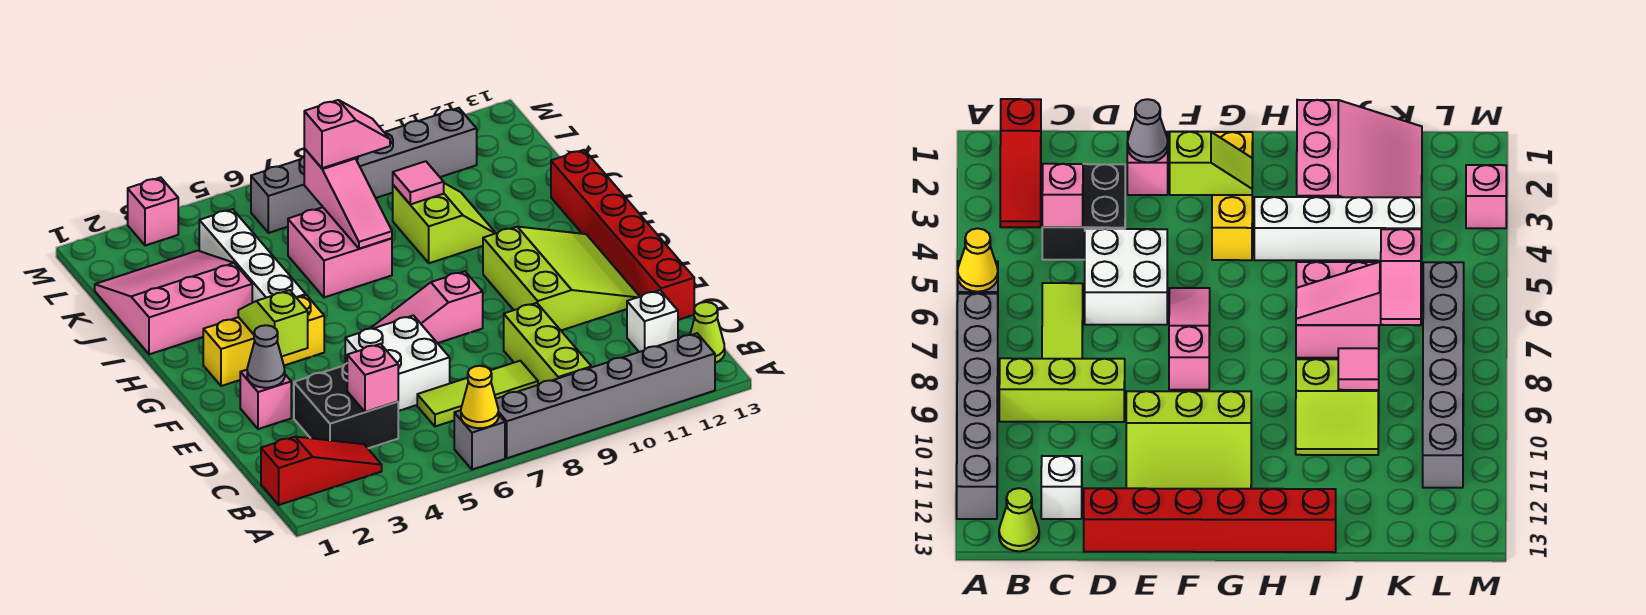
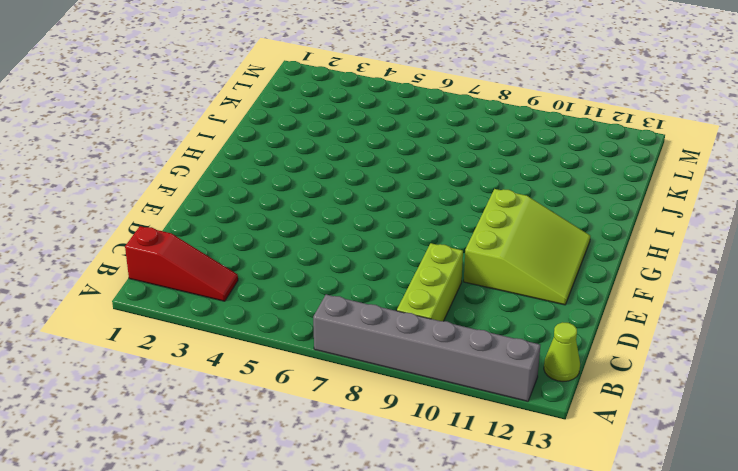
none -> grey 1x1 brick [454,410,505,470]
none -> black 2x2 brick [294,364,398,448]
none -> lime 1x3 tile [417,361,538,427]

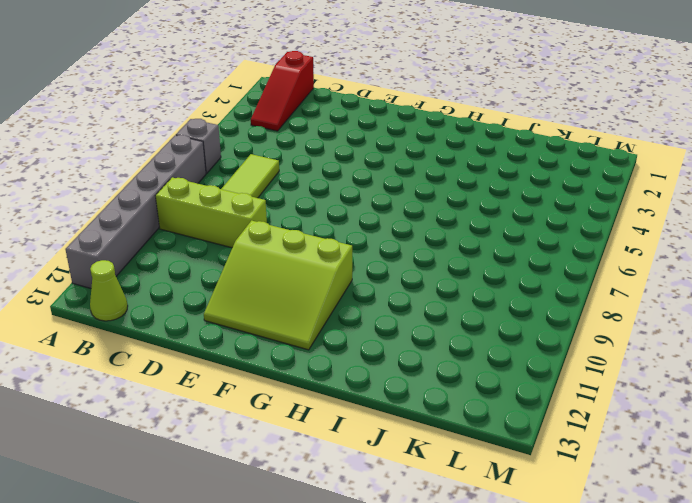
none -> black 2x2 brick [294,364,398,448]
none -> white 1x1 brick [627,290,678,352]
none -> white 2x2 brick [345,315,450,411]

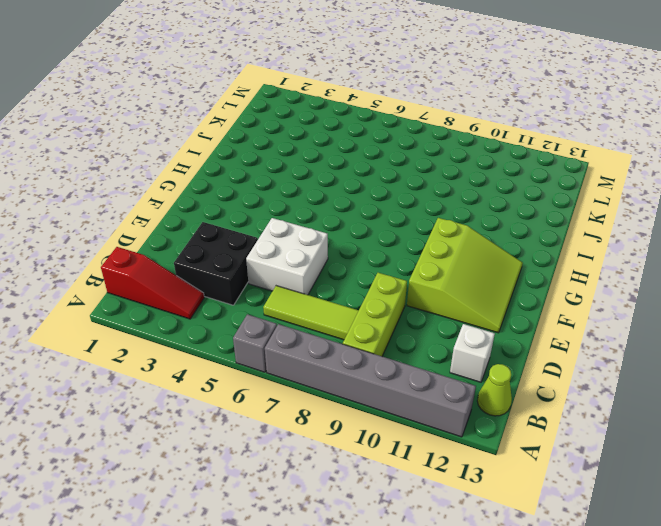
none -> red 1x6 brick [551,150,694,320]
none -> pink 1x1 brick [240,370,291,429]
none -> pink 1x3 slope [370,271,483,343]

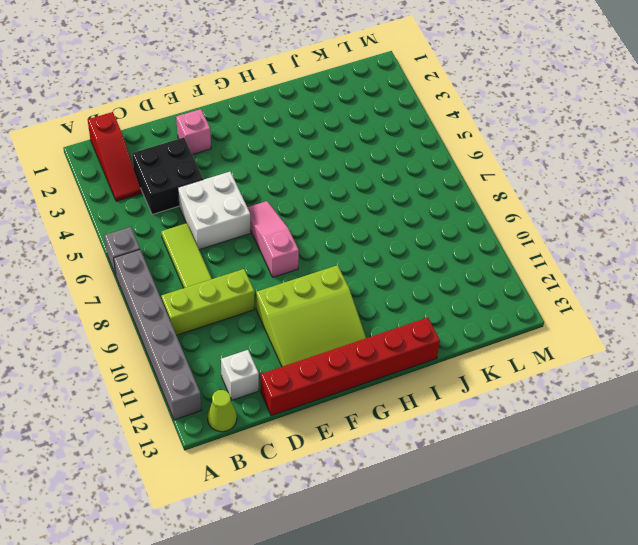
none -> yellow 1x3 brick [203,295,324,386]
none -> white 1x4 brick [199,209,306,303]
none -> pink 3x3 slope [95,251,252,354]

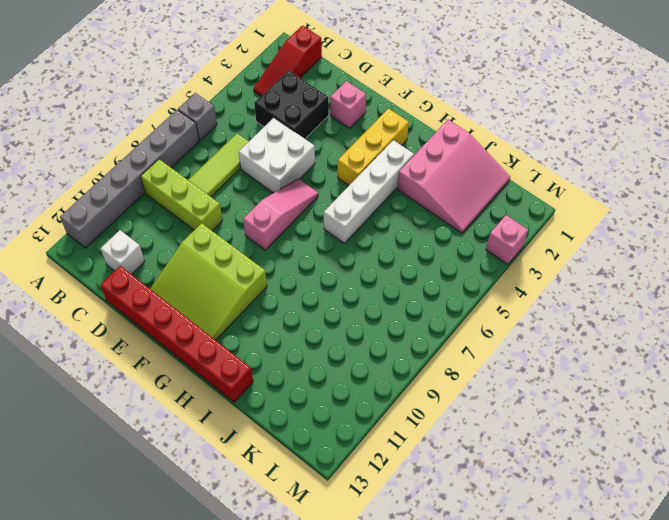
white 1x4 brick [324,140,414,243] -> white 1x4 brick turned to [199,209,306,303]
none -> lime 1x1 cone [690,302,725,363]
none -> pink 2x2 brick [288,207,392,297]
none -> lime 2x2 slope [393,183,496,263]

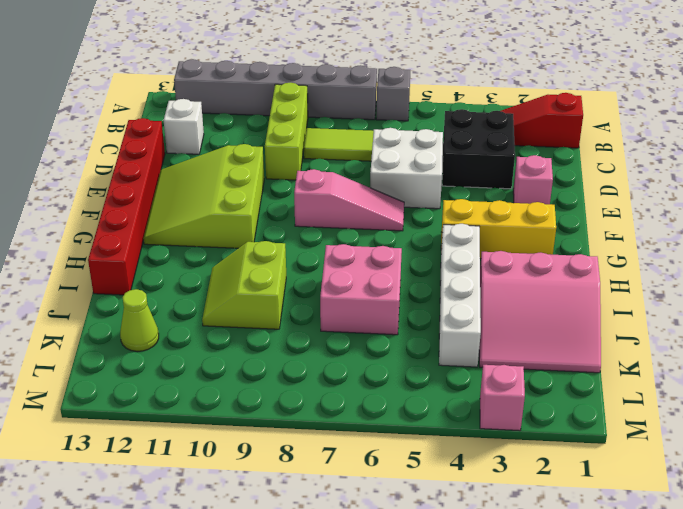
lime 1x1 cone [120,289,159,351] -> lime 1x1 cone moved to [690,302,725,363]
none -> grey 1x6 brick [251,108,477,233]
none -> yellow 1x1 cone [461,366,498,428]
none -> pink 1x1 brick [347,344,398,412]

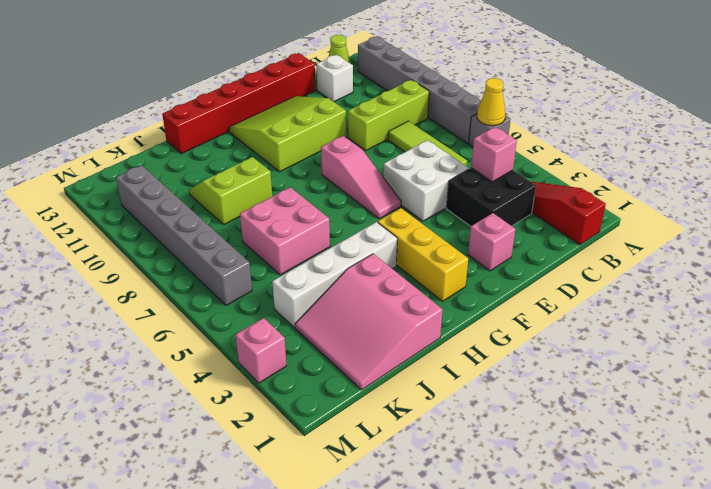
none -> grey 1x1 cone [247,325,285,388]
none -> lime 1x2 slope [238,290,308,357]
none -> pink 1x3 slope [304,149,392,249]

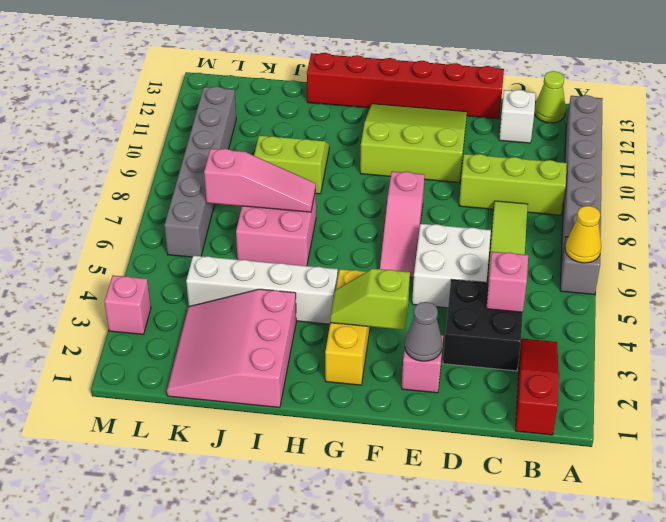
none -> pink 1x1 tile [393,161,444,204]
none -> pink 1x2 slope [304,100,390,168]

